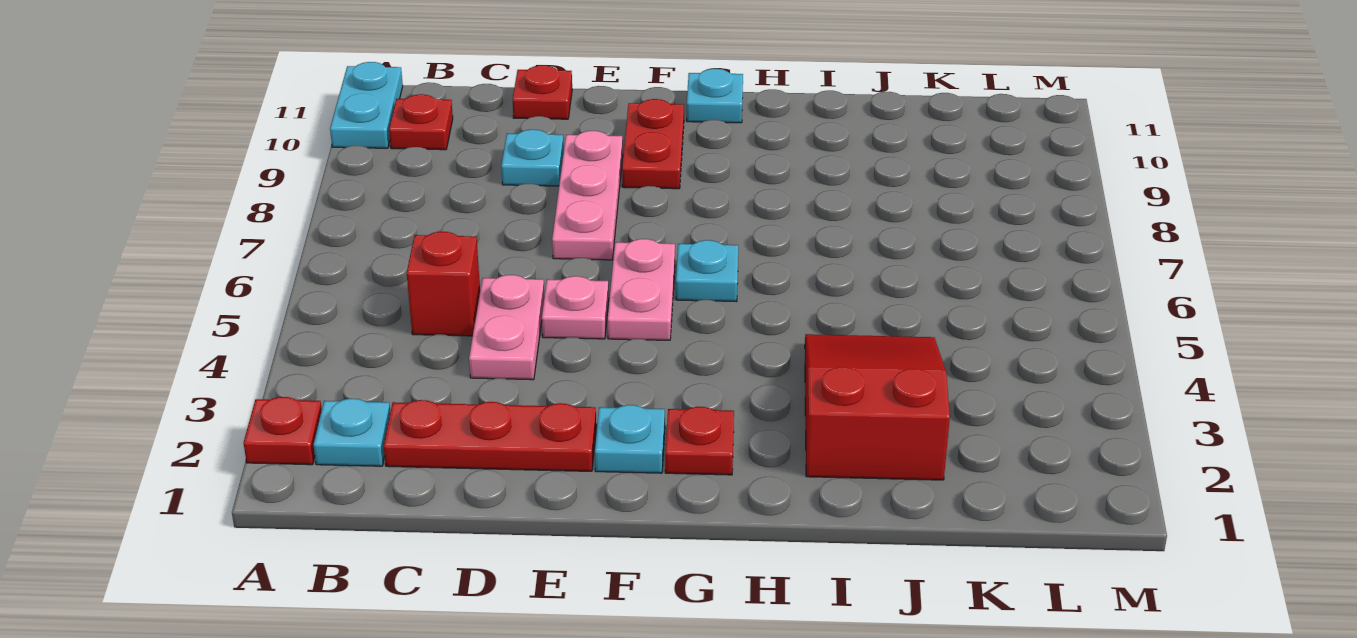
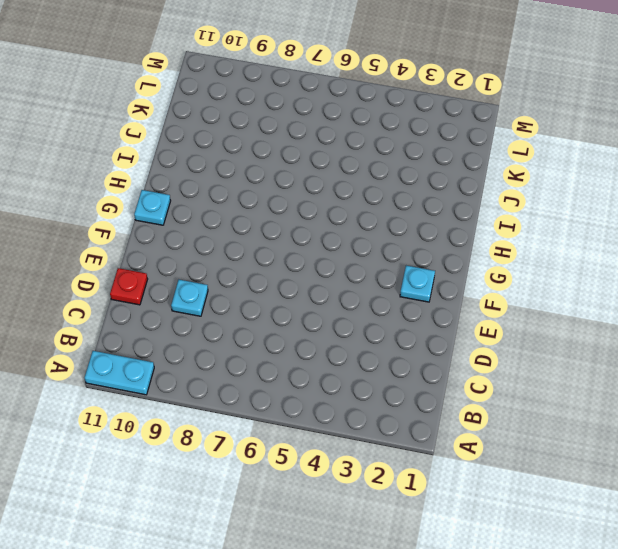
none -> red 1x1 plate [244,397,322,465]
none -> cyan 1x1 plate [314,398,390,466]
none -> red 1x1 plate [389,94,453,150]

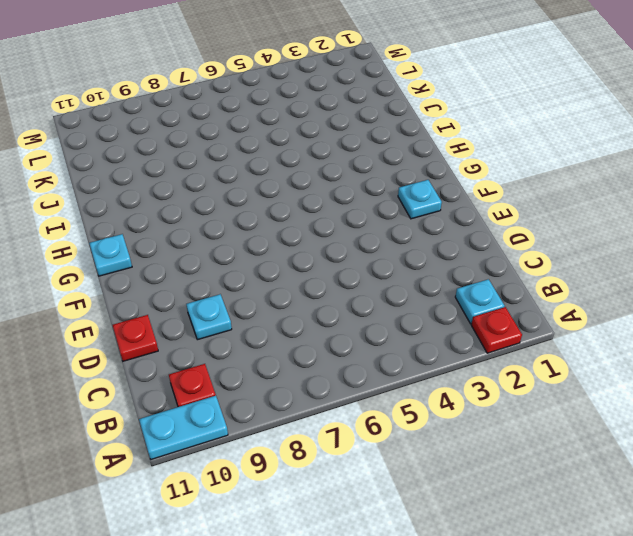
none -> red 1x3 plate [384,400,596,471]
none -> red 1x1 brick [407,232,480,336]
none -> pink 1x2 plate [469,275,544,380]

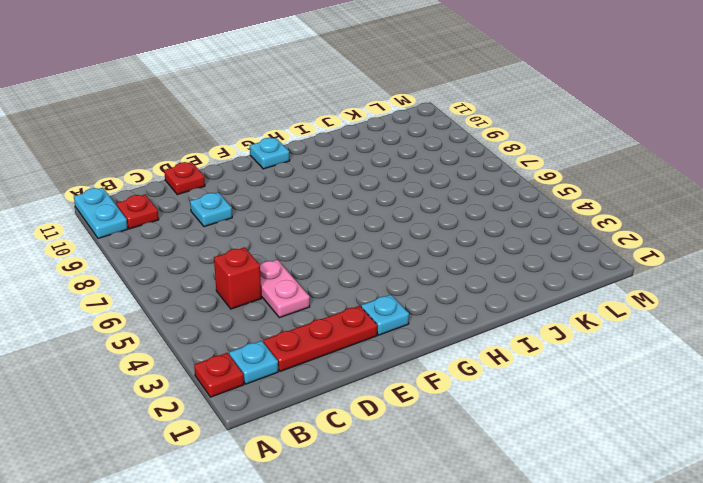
none -> pink 1x1 plate [542,276,609,339]
none -> pink 1x3 plate [552,131,623,260]
none -> pink 1x2 plate [608,239,675,340]

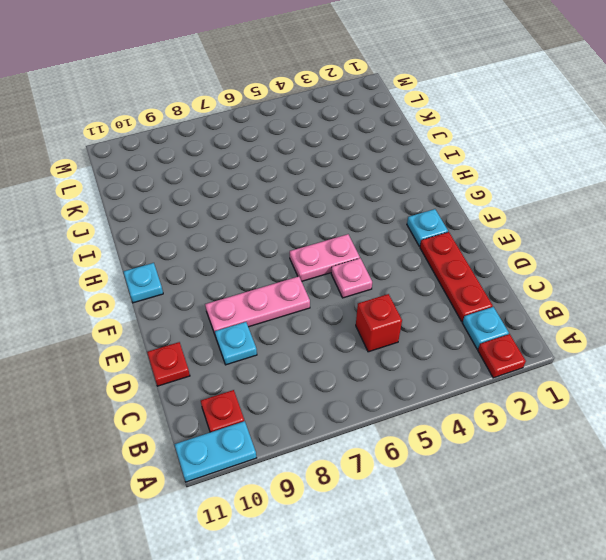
none -> pink 1x2 plate [469,275,544,380]
none -> red 1x2 plate [622,99,684,189]
none -> red 1x1 plate [665,407,734,475]

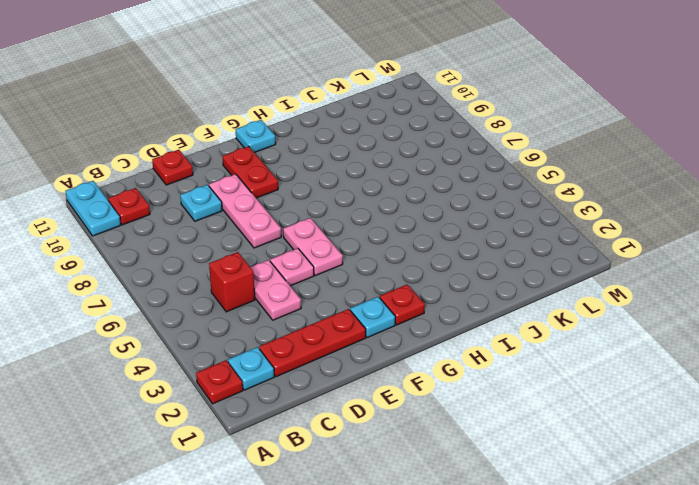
none -> cyan 1x1 plate [676,240,738,302]
none -> red 2x3 slope [805,334,950,480]

